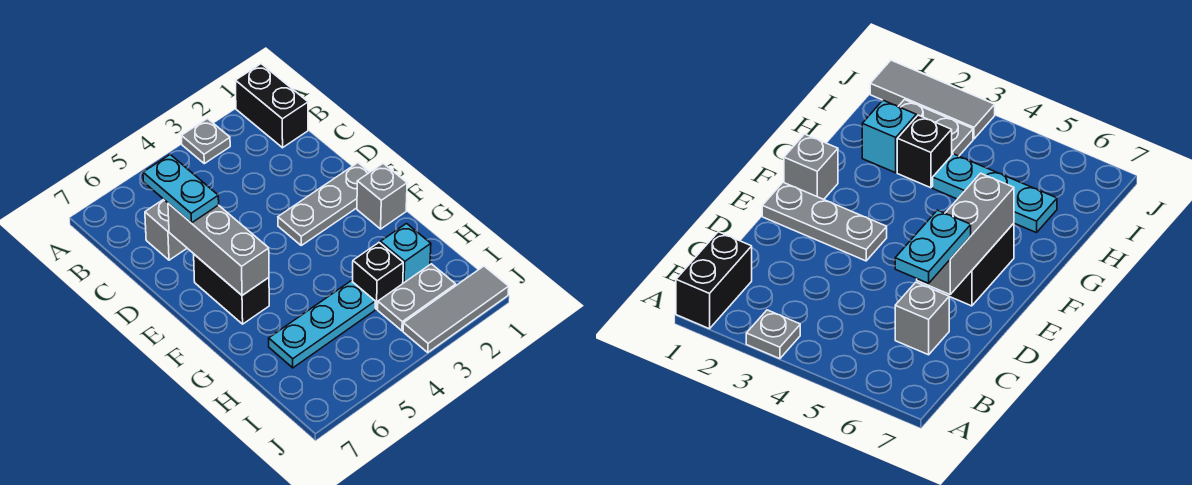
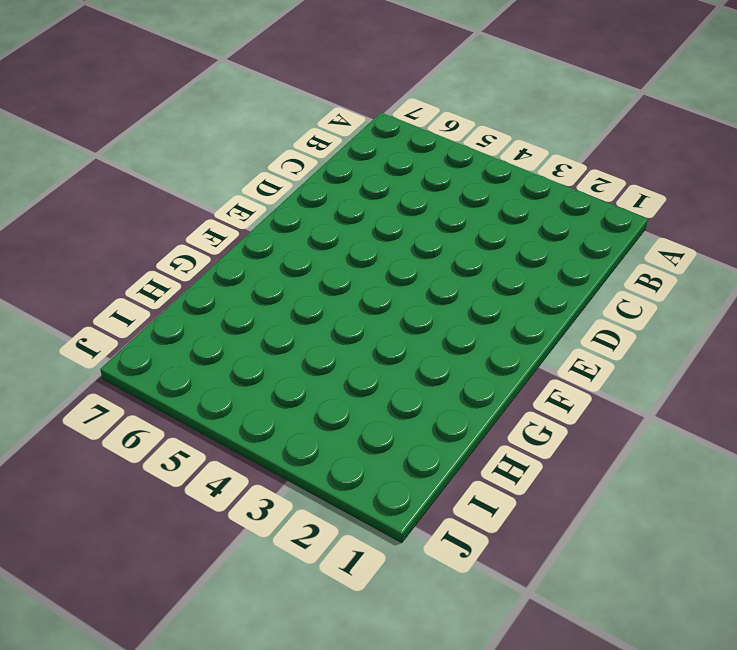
none -> black 1x2 brick [235,64,308,148]
none -> grey 1x1 plate [182,119,230,164]
none -> grey 1x1 brick [145,199,187,260]

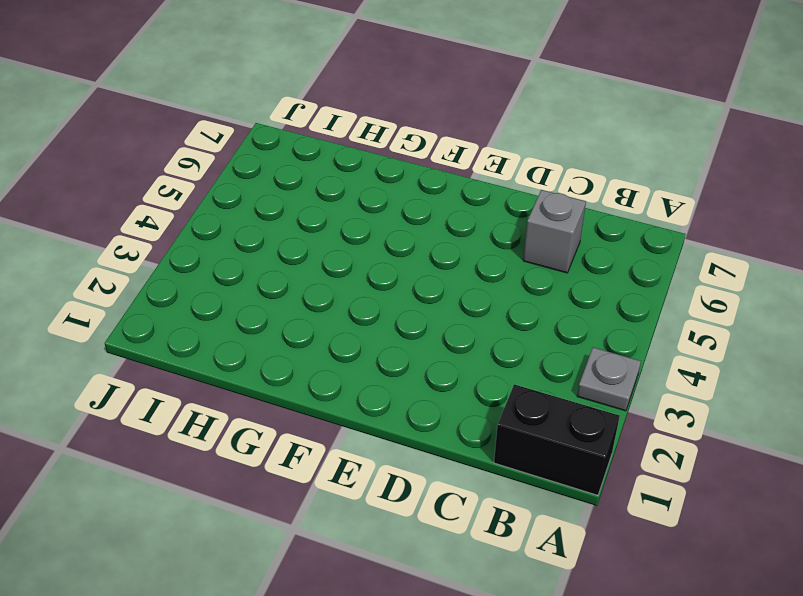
none -> grey 1x3 plate [278,163,370,245]
none -> black 1x2 brick [194,254,269,324]
none -> grey 1x1 brick [357,163,407,229]

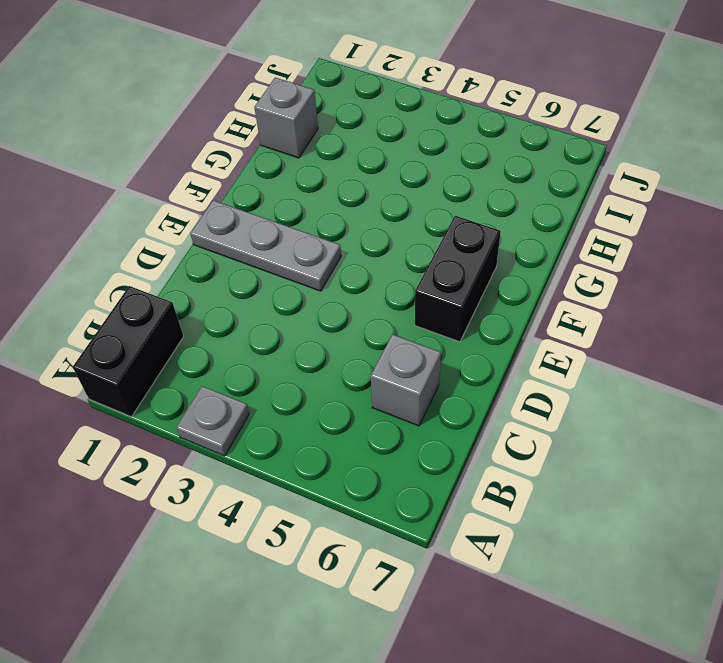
grey 1x1 brick [254,78,318,158] -> grey 1x1 brick moved to [357,163,407,229]
none -> cyan 1x1 brick [380,224,431,283]
none -> black 1x1 brick [352,243,403,309]
none -> cyan 1x3 plate [269,281,375,368]

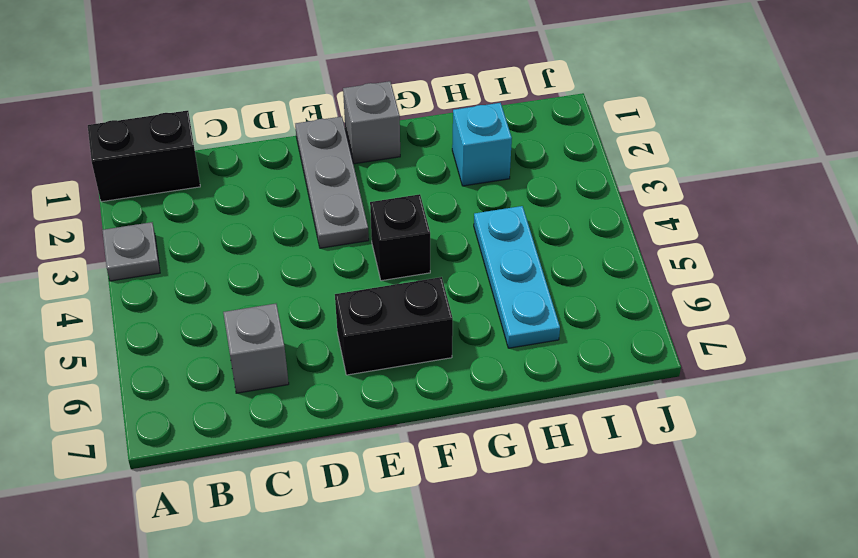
black 1x1 brick [370,194,430,281] -> black 1x1 brick moved to [352,243,403,309]
none -> grey 1x2 plate [378,264,456,331]
none -> grey 1x3 tile [403,266,509,352]
none -> grey 1x3 brick [168,203,269,295]

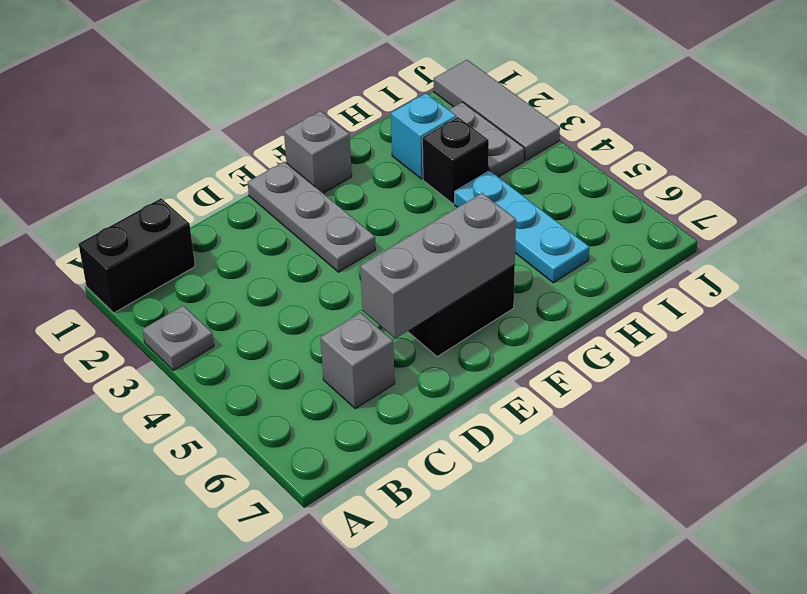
none -> cyan 1x2 plate [143,155,219,223]

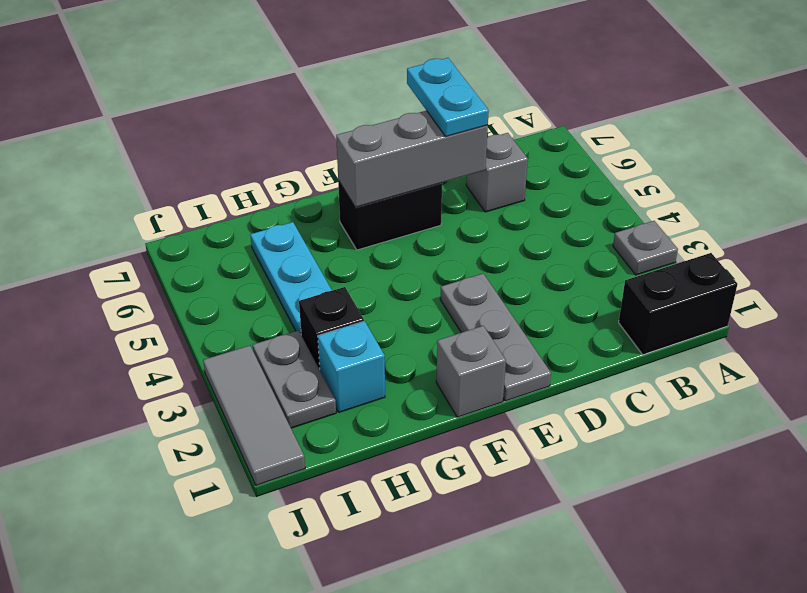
cyan 1x2 plate [407,58,489,136] -> cyan 1x2 plate turned to [143,155,219,223]

